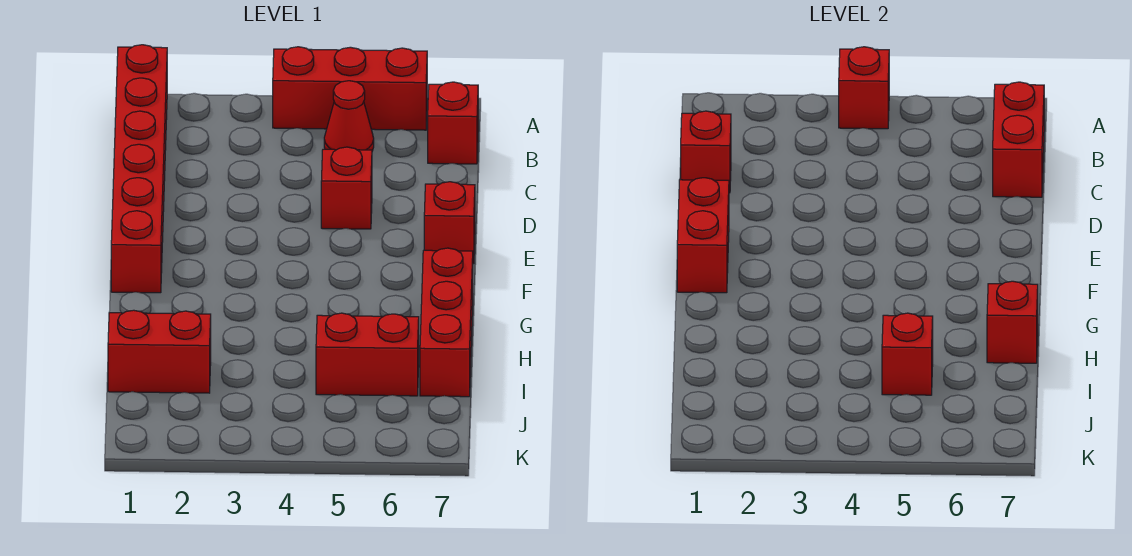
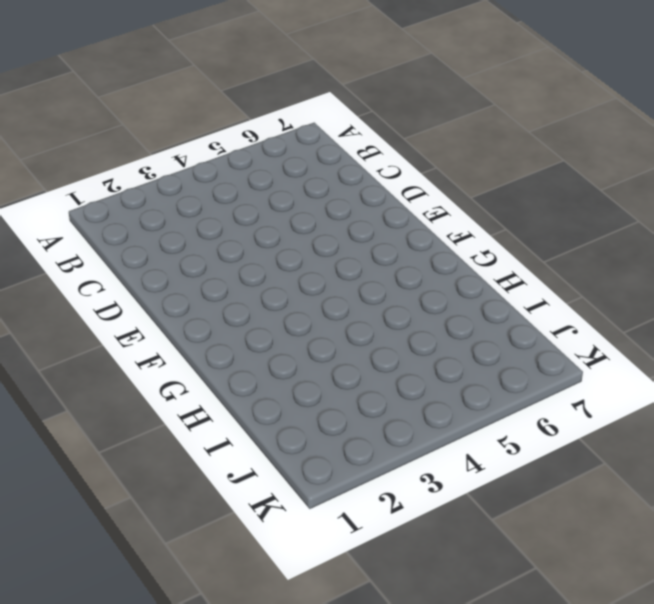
none -> red 1x6 brick [111,45,167,293]
none -> red 1x3 brick [273,47,427,130]
none -> red 1x1 cone [324,81,374,151]

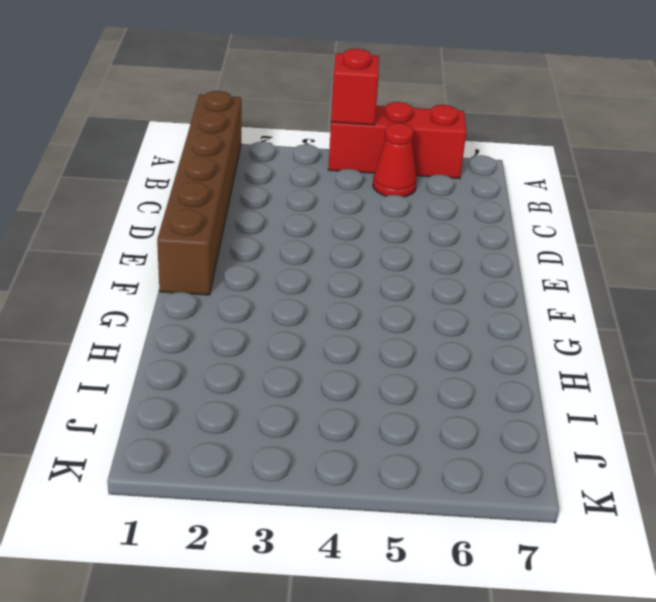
brown 1x6 brick [157,91,241,295] -> red 1x6 brick [111,45,167,293]
none -> red 1x1 brick [428,82,478,164]
none -> red 1x1 brick [321,147,372,229]
none -> red 1x1 brick [424,182,475,264]

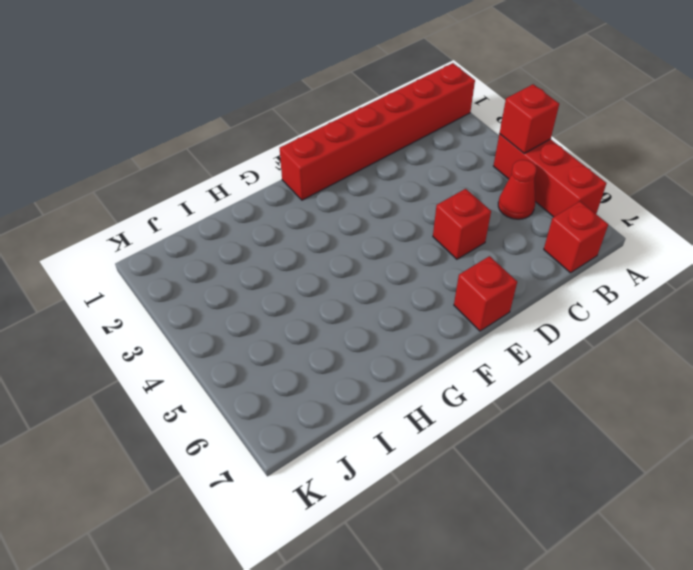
none -> red 1x3 brick [420,248,473,397]
none -> red 1x2 brick [108,310,211,393]
none -> red 1x2 brick [316,313,419,396]

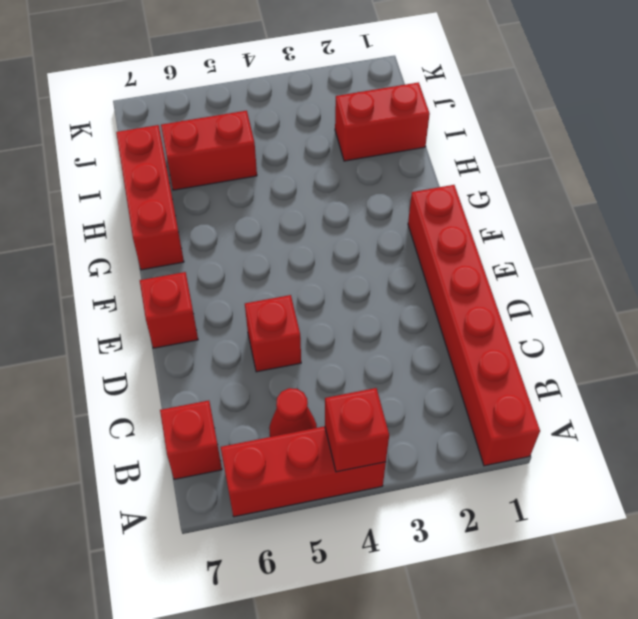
none -> red 1x2 brick [993,82,1044,197]
none -> red 1x1 brick [681,111,731,193]
none -> red 1x2 brick [677,178,729,293]

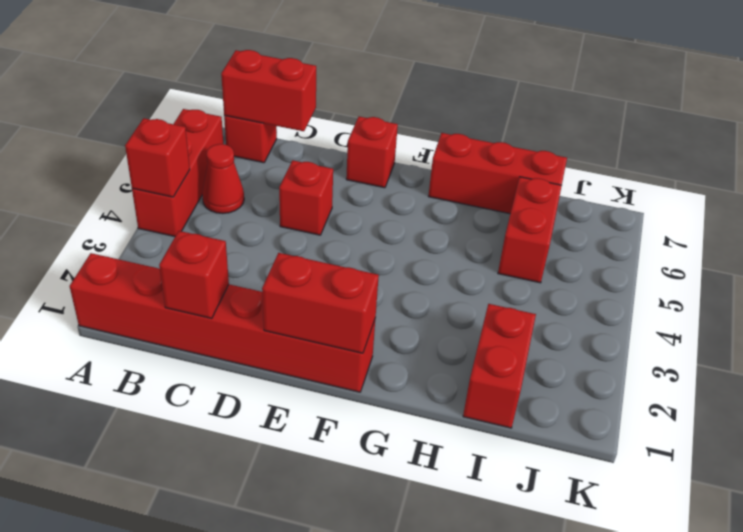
none -> red 1x1 brick [987,281,1038,363]
none -> red 1x1 brick [882,313,933,395]

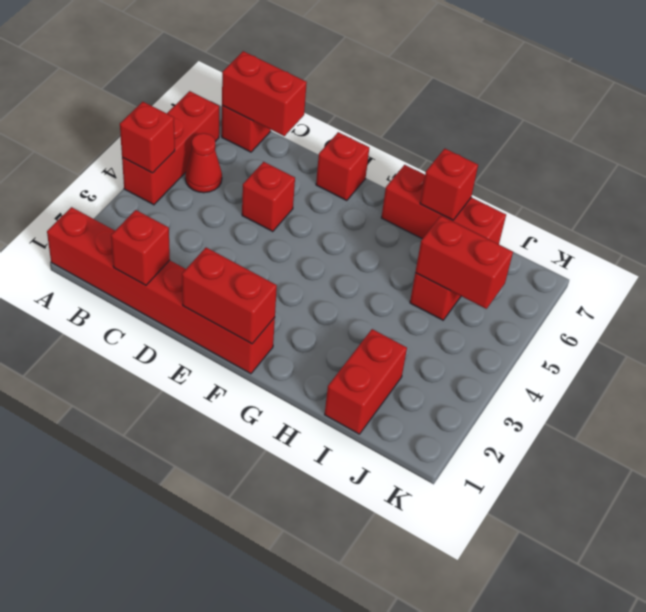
red 1x2 brick [415,216,513,309] -> red 1x1 brick [882,313,933,395]

